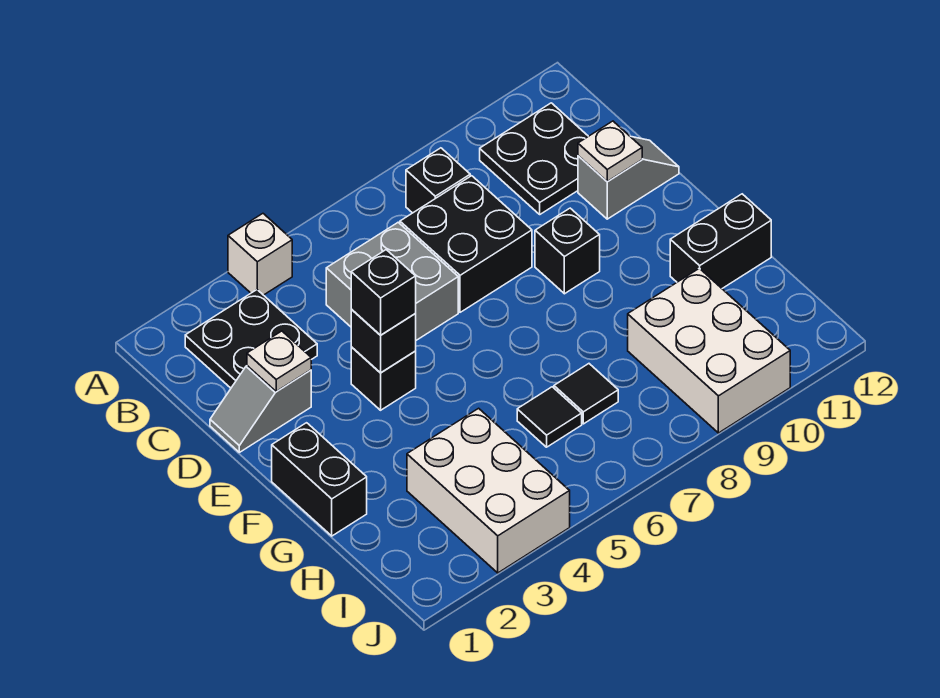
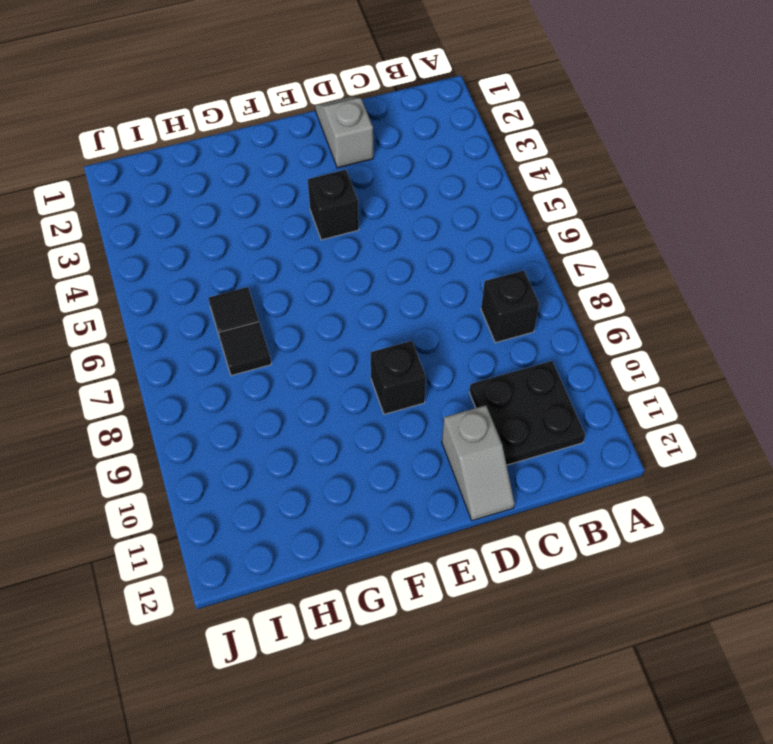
none -> white 1x1 brick [228,214,292,295]
none -> black 2x2 plate [185,290,317,388]
none -> grey 2x2 brick [326,222,458,340]

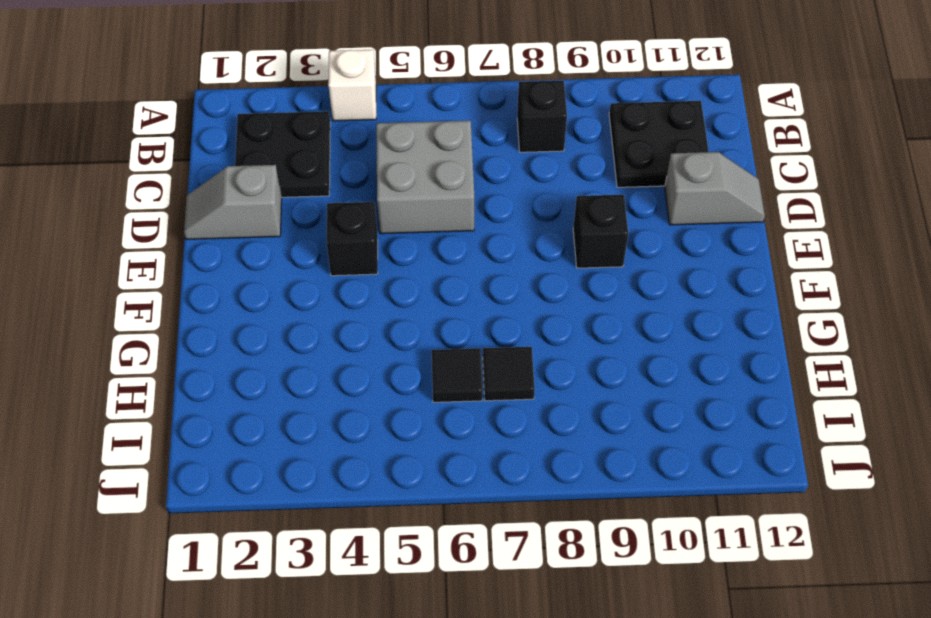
none -> black 2x2 brick [400,176,532,312]
none -> black 1x2 brick [272,423,367,536]
none -> black 1x2 brick [670,194,771,288]

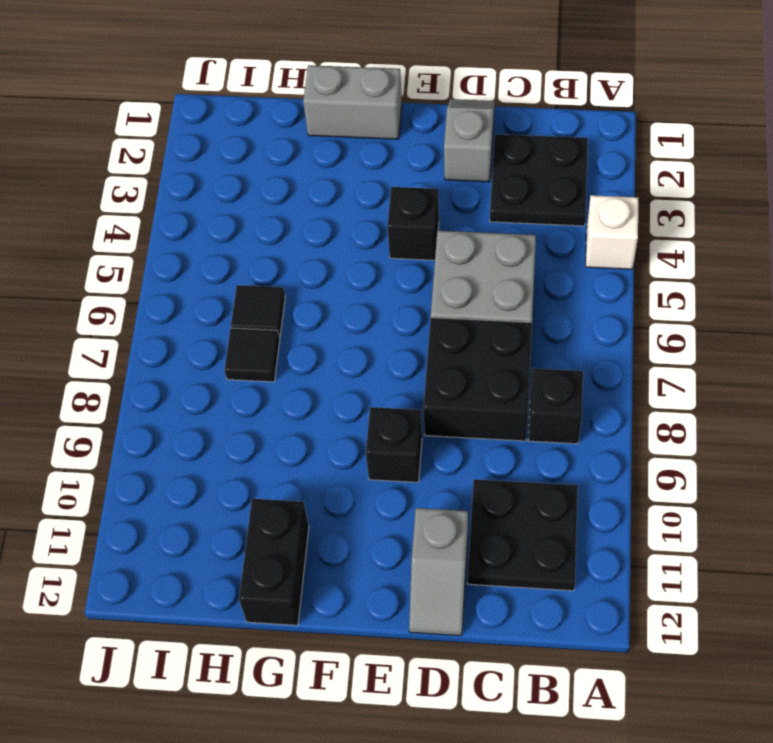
grey 1x2 brick [303,65,402,139] -> black 1x2 brick [272,423,367,536]
none -> white 2x3 brick [407,408,570,573]
none -> white 2x3 brick [628,268,790,433]
none -> white 1x1 plate [247,331,311,392]

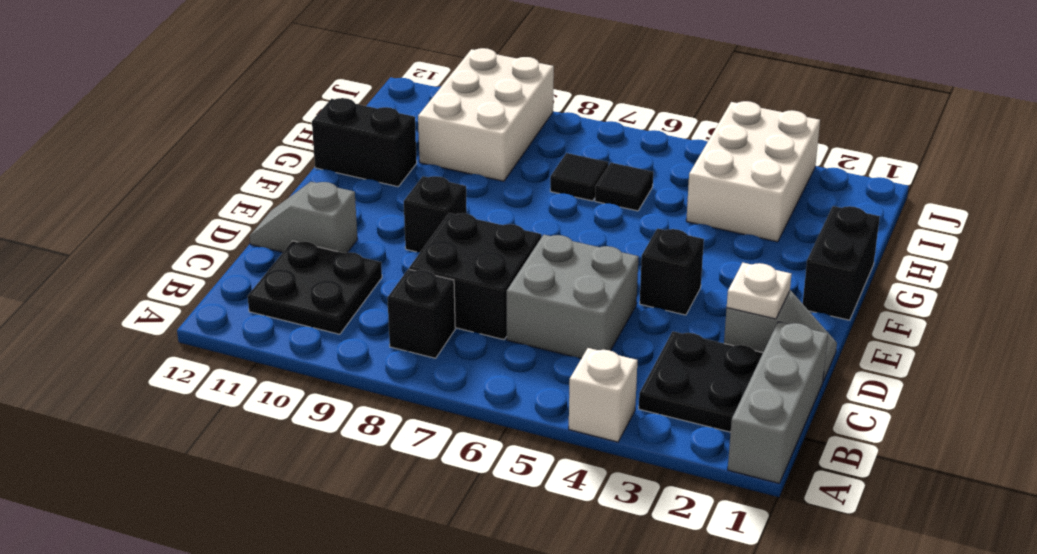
grey 1x3 brick [728,322,828,483] -> none
none -> white 1x1 plate [578,121,642,182]
none -> black 1x1 brick [351,309,416,373]
none -> black 1x1 brick [351,250,416,335]

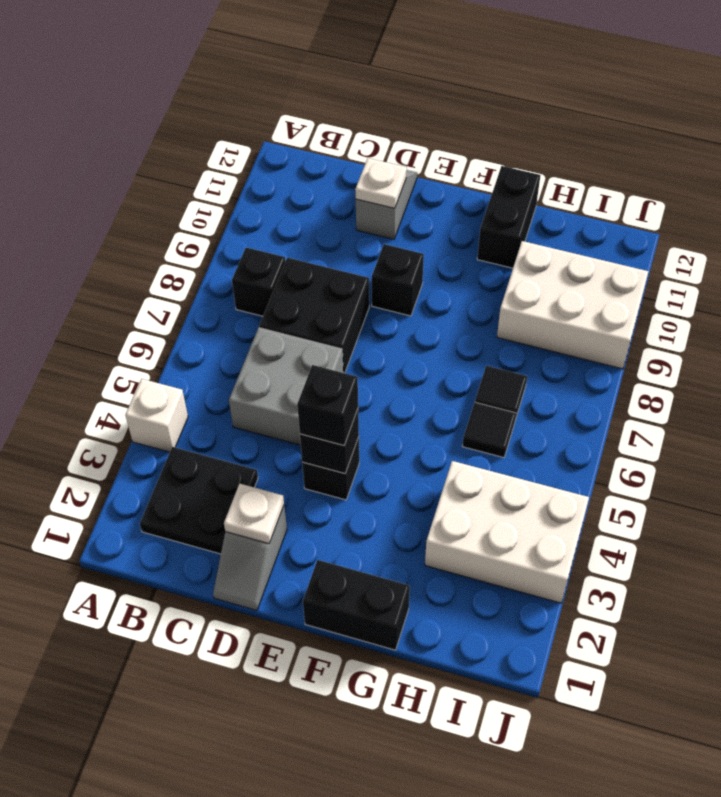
none -> black 2x2 plate [480,103,588,214]

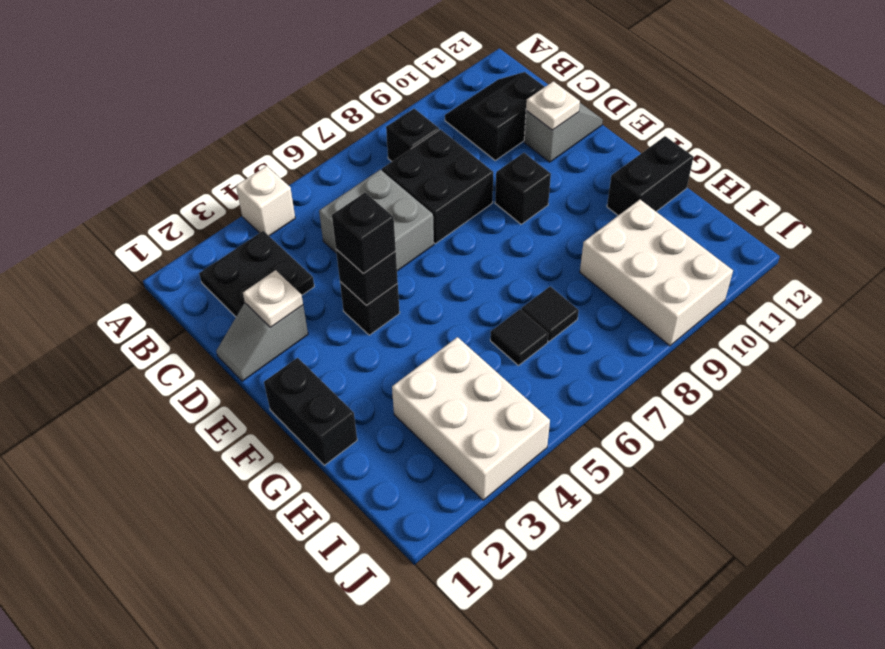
black 2x2 slope [445,72,544,160] -> black 2x2 plate [480,103,588,214]

